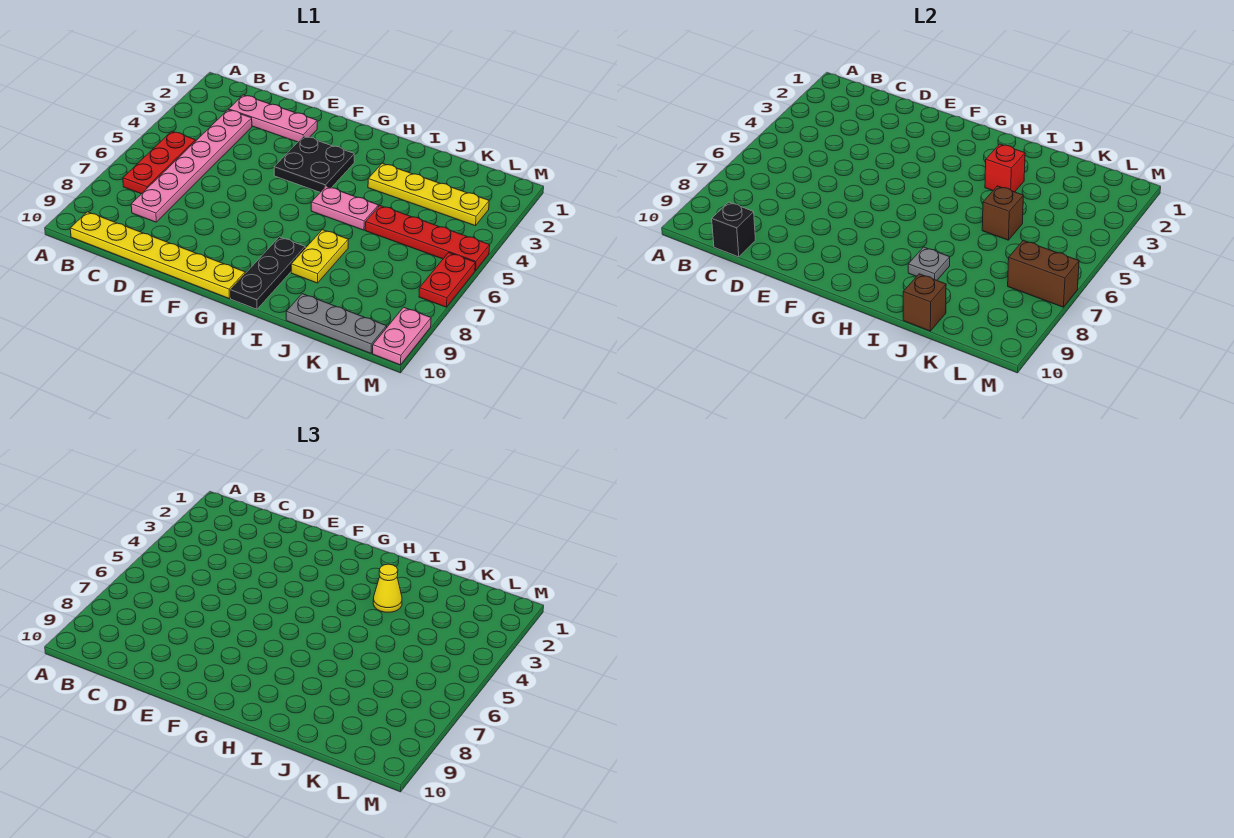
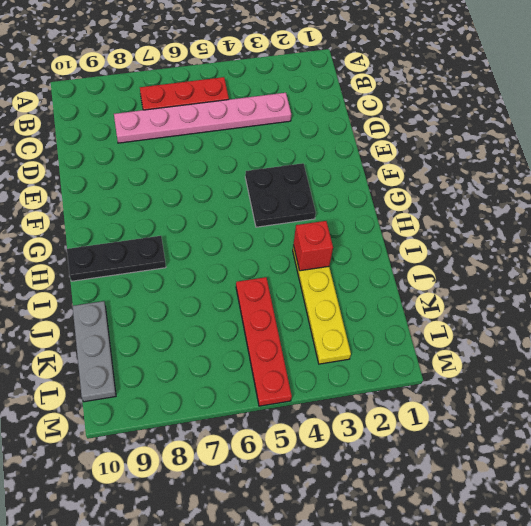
none -> yellow 1x6 plate [70,212,245,298]
none -> pink 1x3 plate [229,95,317,142]
none -> pink 1x2 plate [311,186,378,230]

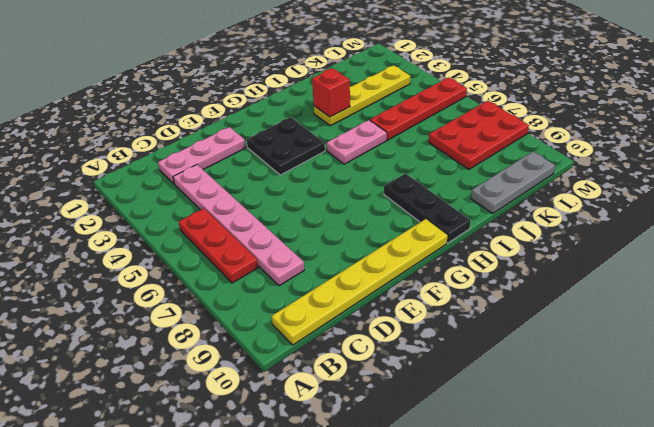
red 2x3 plate [429,101,529,169] -> red 1x2 plate [419,253,475,307]
none -> yellow 1x2 plate [291,230,348,283]
none -> pink 1x2 plate [373,307,431,365]
none -> black 1x1 brick [712,202,755,257]

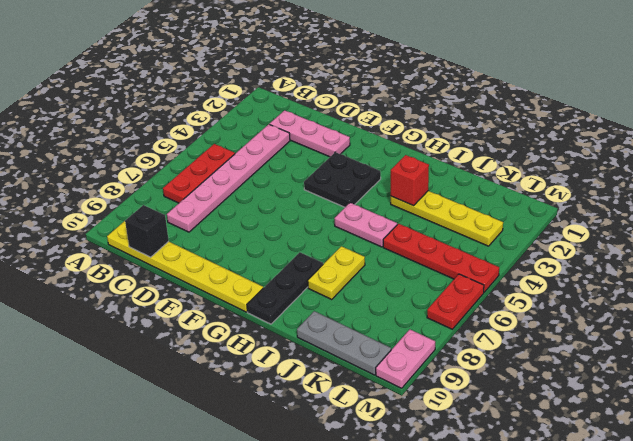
none -> grey 1x1 plate [908,247,950,280]
none -> brown 1x1 brick [982,186,1024,240]
none -> brown 1x1 brick [903,274,946,331]

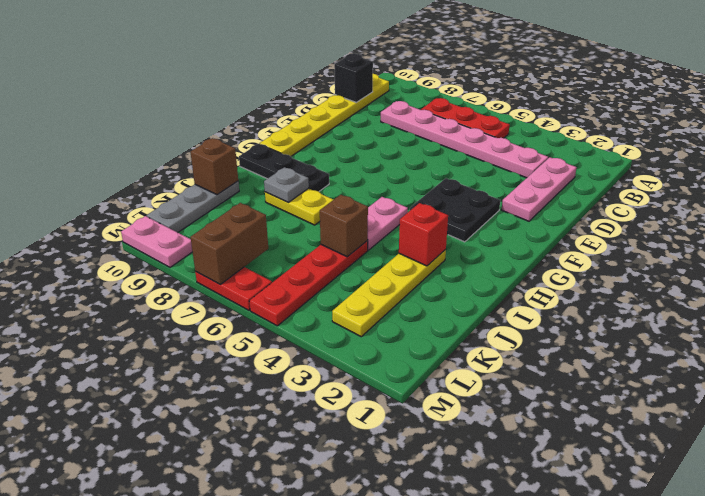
none -> yellow 1x1 cone [373,564,402,612]

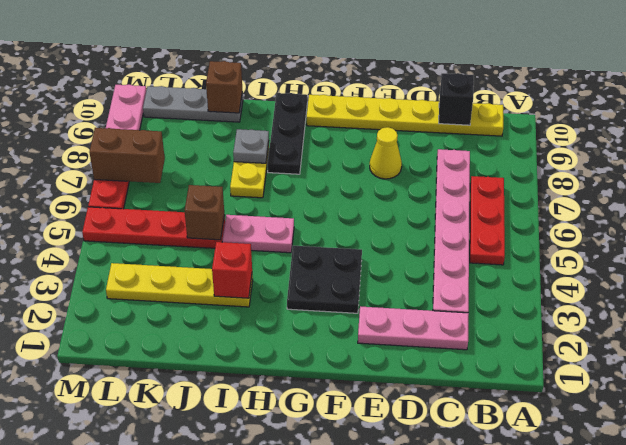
yellow 1x1 cone [370,127,402,179] -> yellow 1x1 cone moved to [373,564,402,612]

